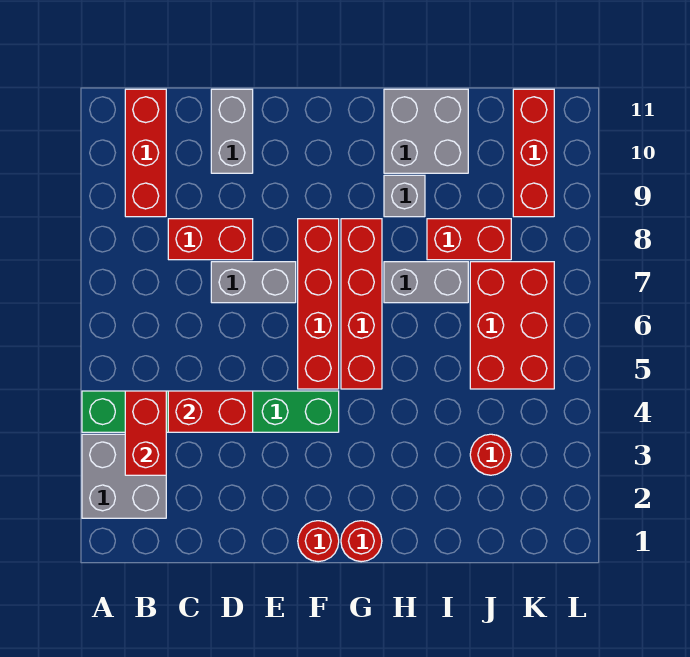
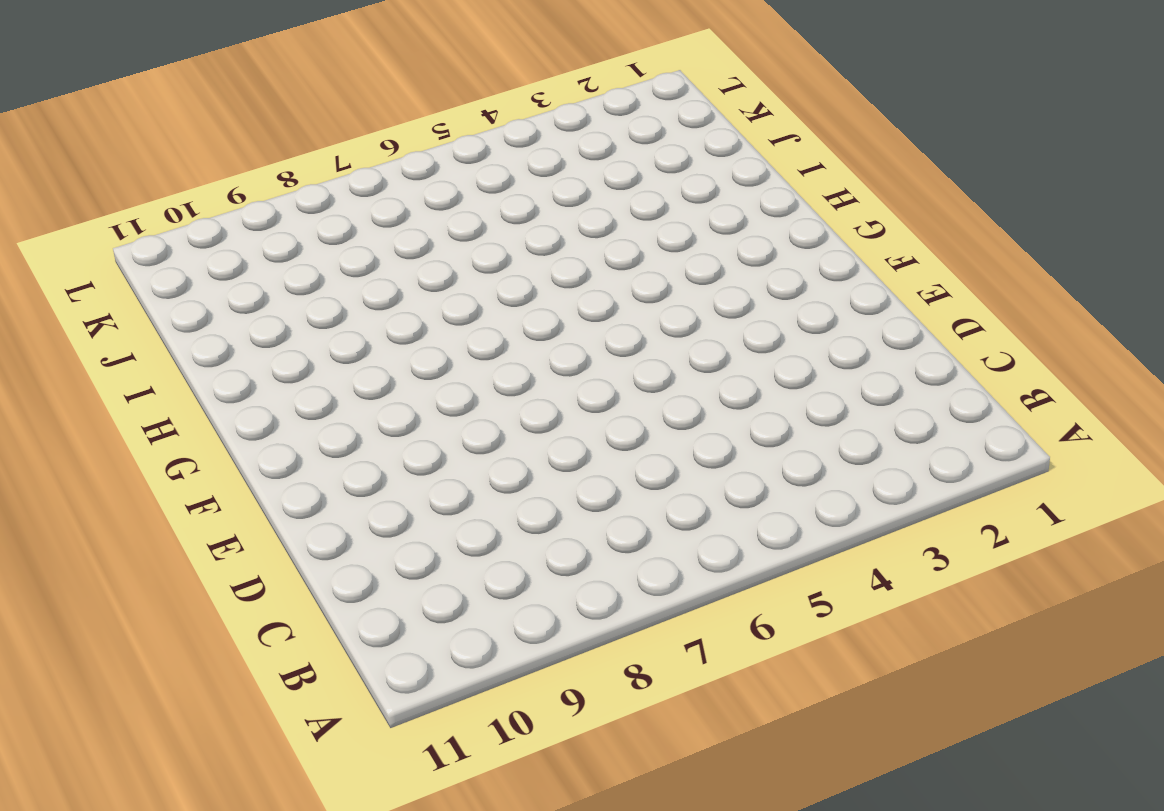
none -> grey 2x2 brick [82,434,166,518]
none -> green 1x6 brick [82,391,339,432]
none -> red 1x3 brick [125,89,166,217]

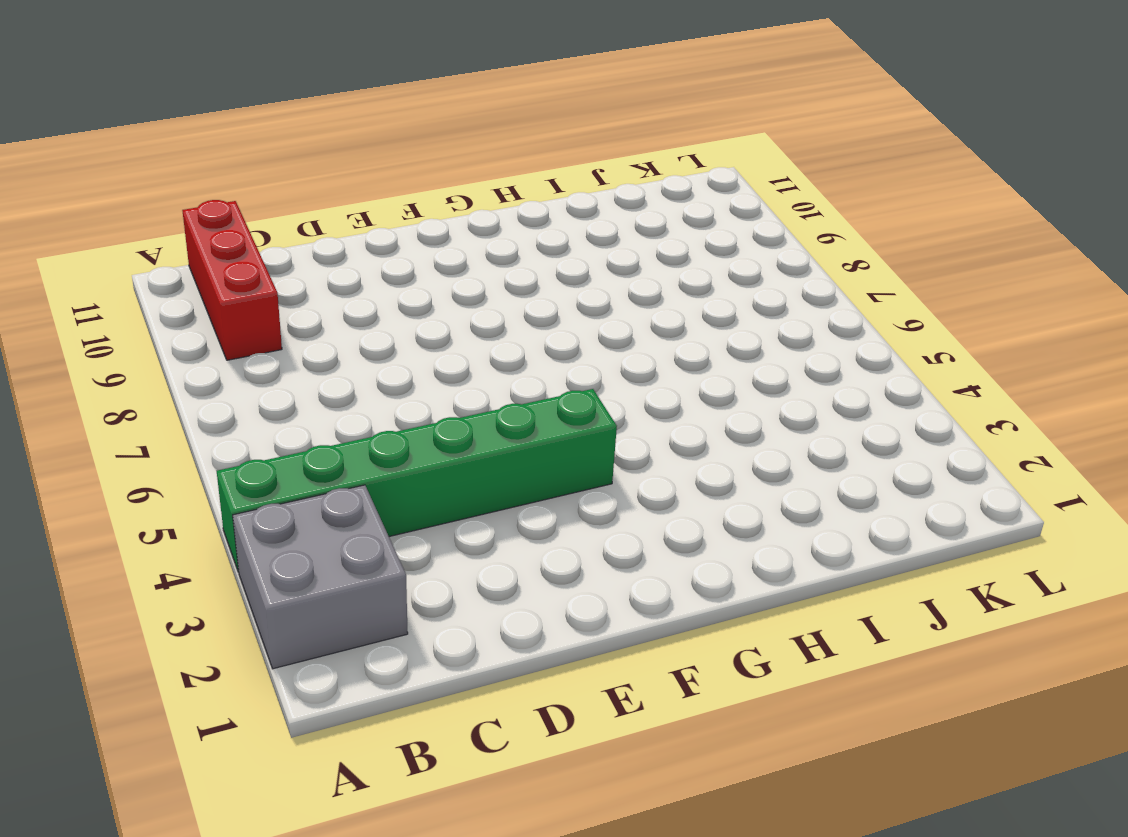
none -> red 1x2 brick [168,219,253,260]
none -> grey 1x2 brick [211,262,296,303]
none -> grey 1x2 brick [211,89,253,173]

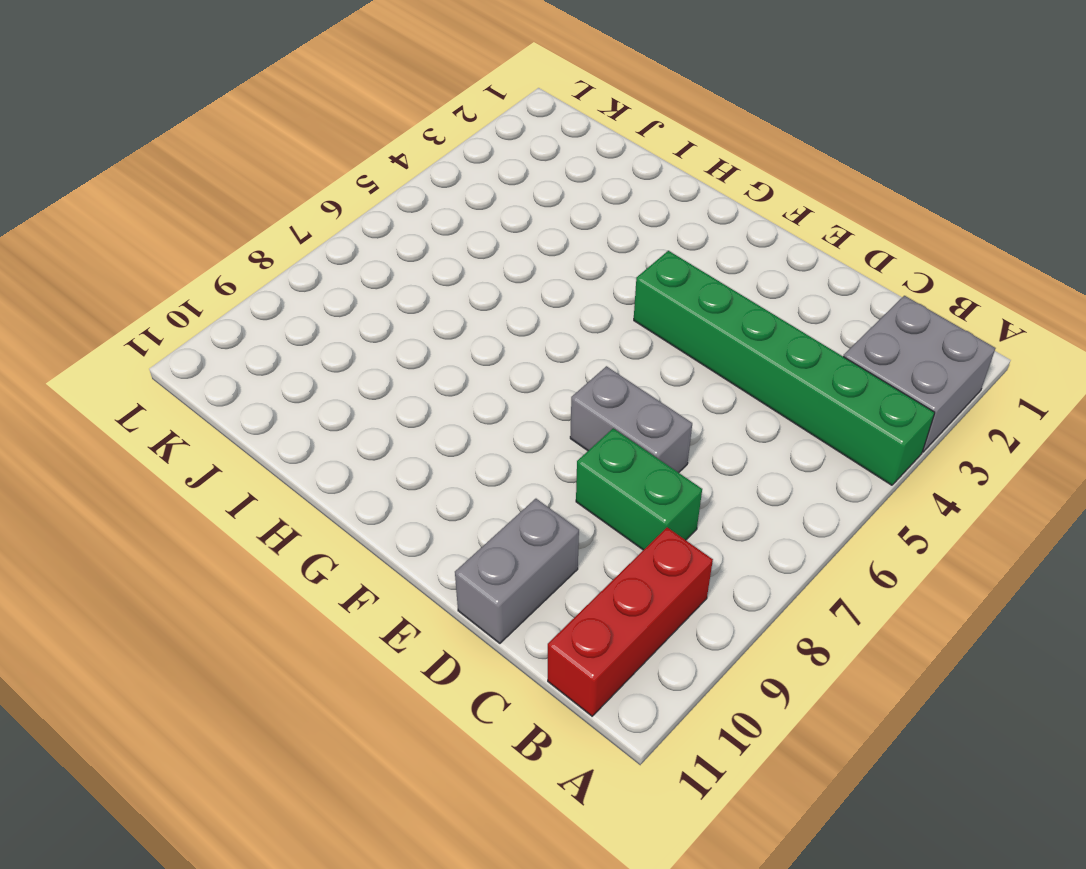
green 1x2 brick [576,428,702,550] -> red 1x2 brick [168,219,253,260]
none -> red 1x1 round brick [298,521,339,562]
none -> red 1x4 brick [298,219,339,389]
none -> red 1x1 round brick [341,521,382,562]

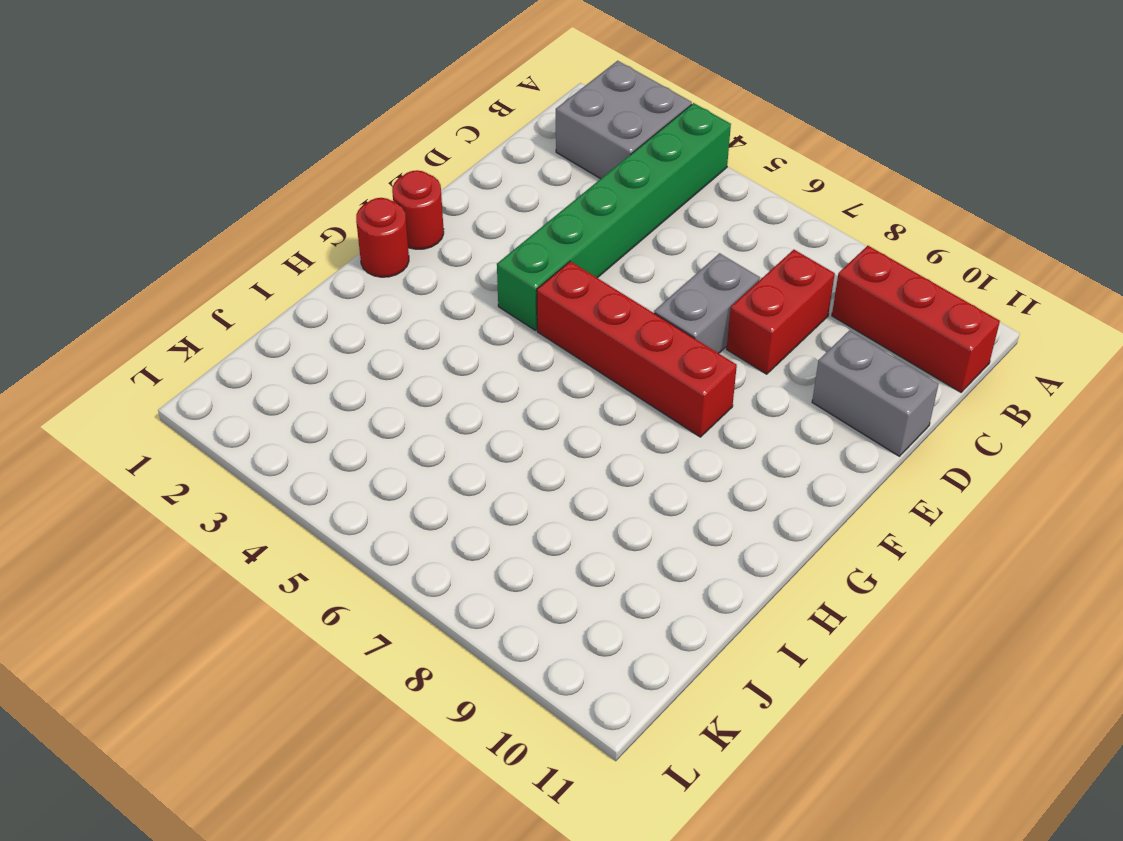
none -> red 1x4 brick [341,219,382,389]
none -> grey 1x2 brick [384,262,468,303]
none -> grey 1x1 brick [384,175,425,217]

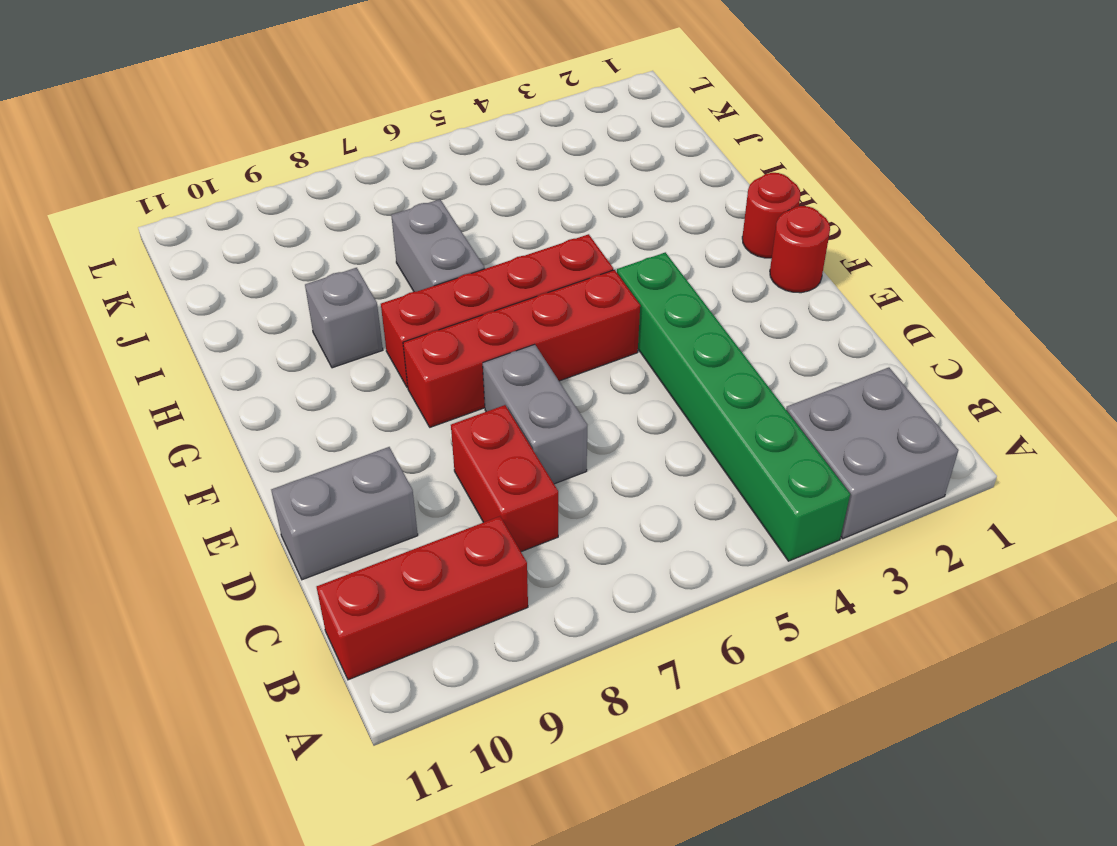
none -> grey 2x2 brick [384,89,468,173]
none -> red 1x2 brick [427,219,511,260]
none -> red 1x1 round brick [470,434,511,475]

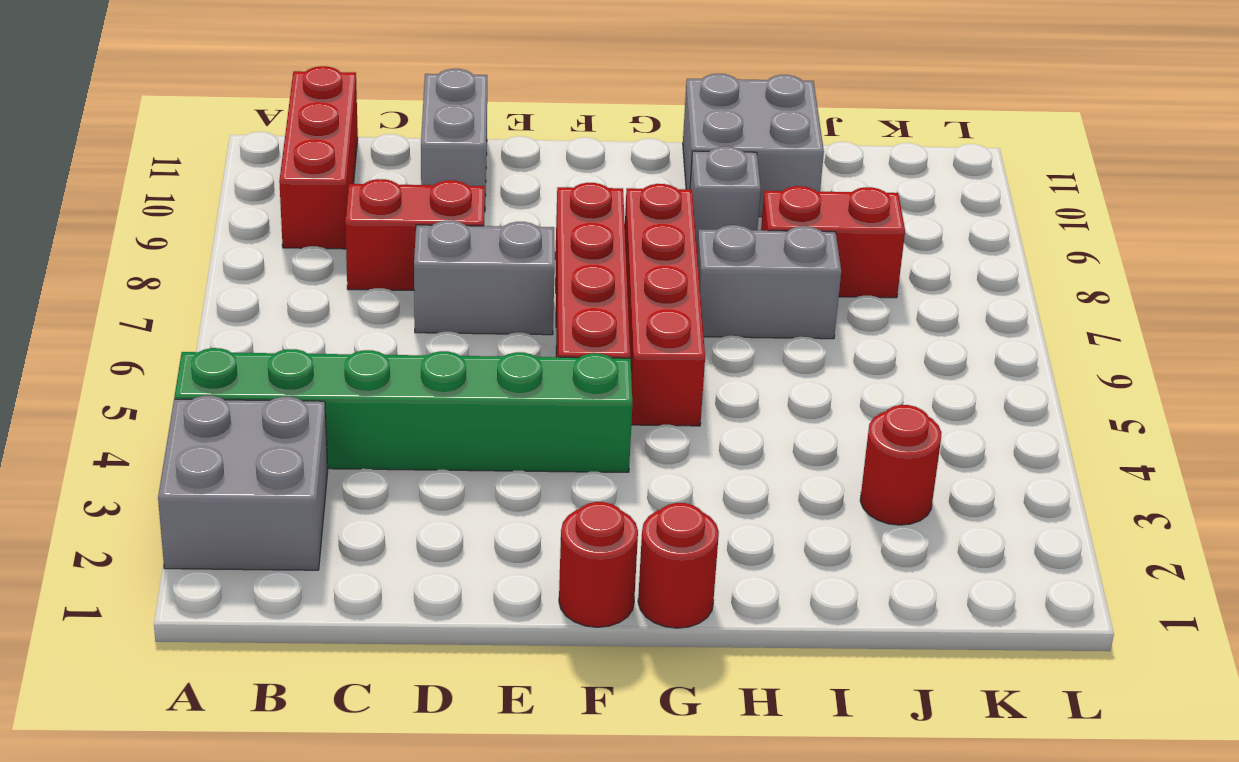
none -> red 2x3 brick [470,262,554,389]
none -> red 1x3 brick [513,89,554,217]
none -> red 1x2 brick [125,391,166,475]

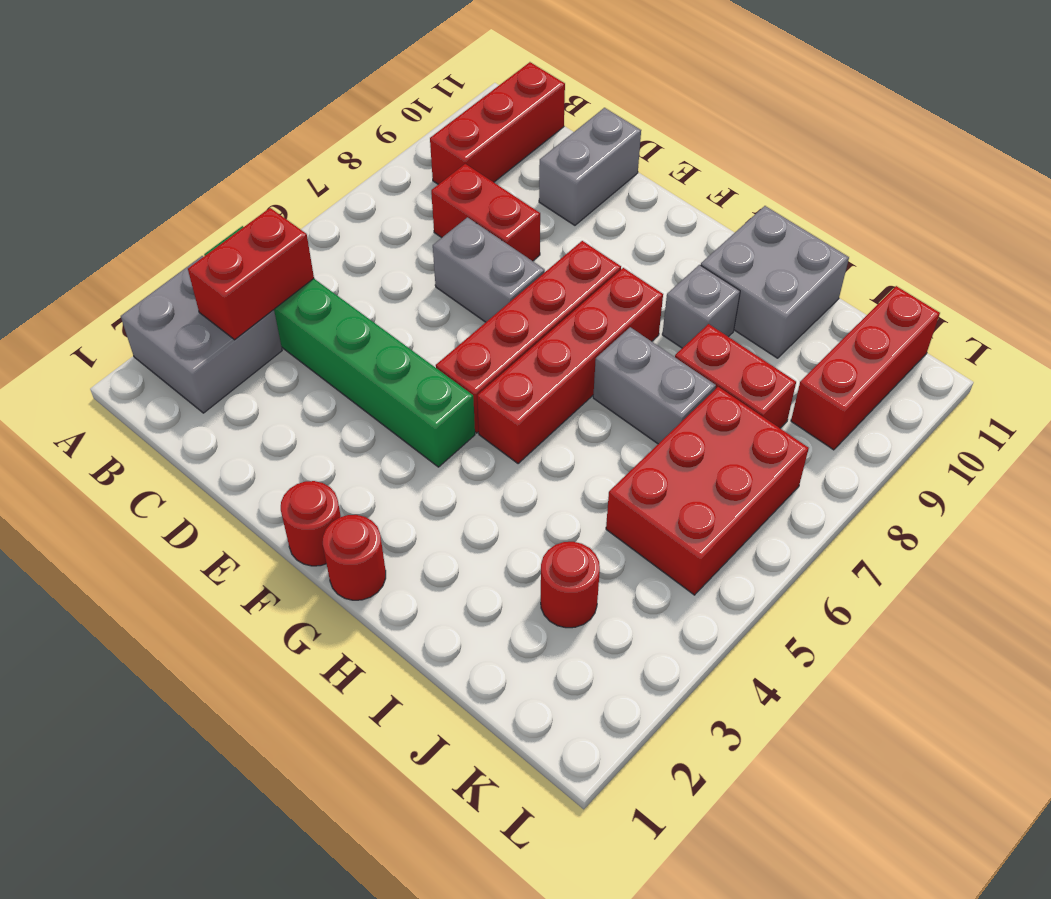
none -> red 1x2 brick [168,391,253,432]

